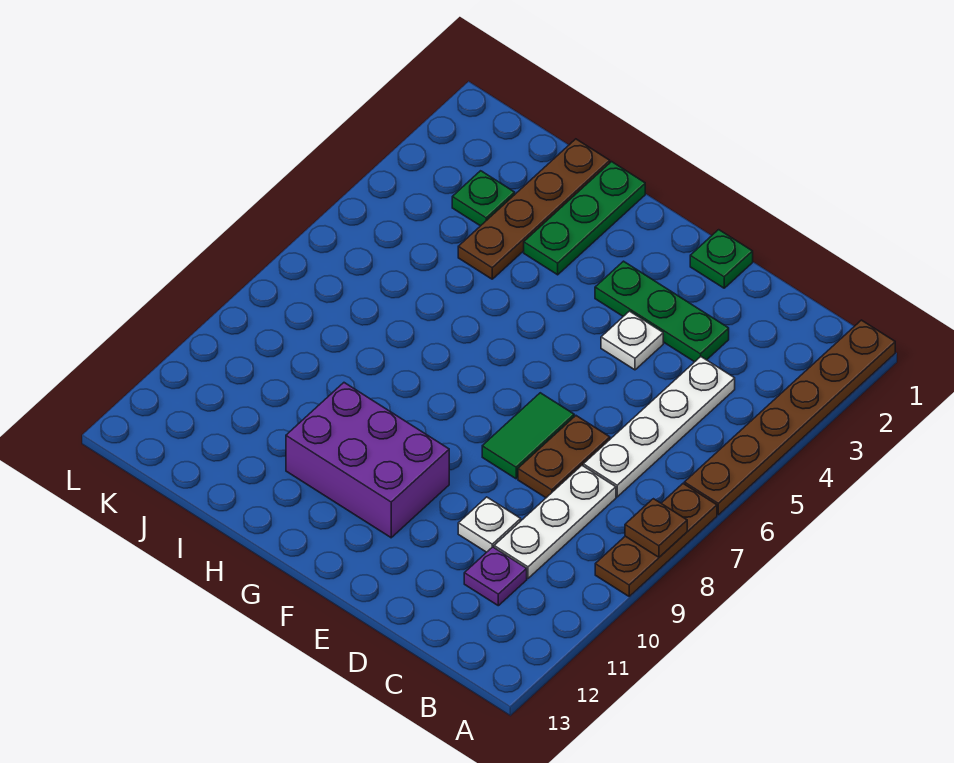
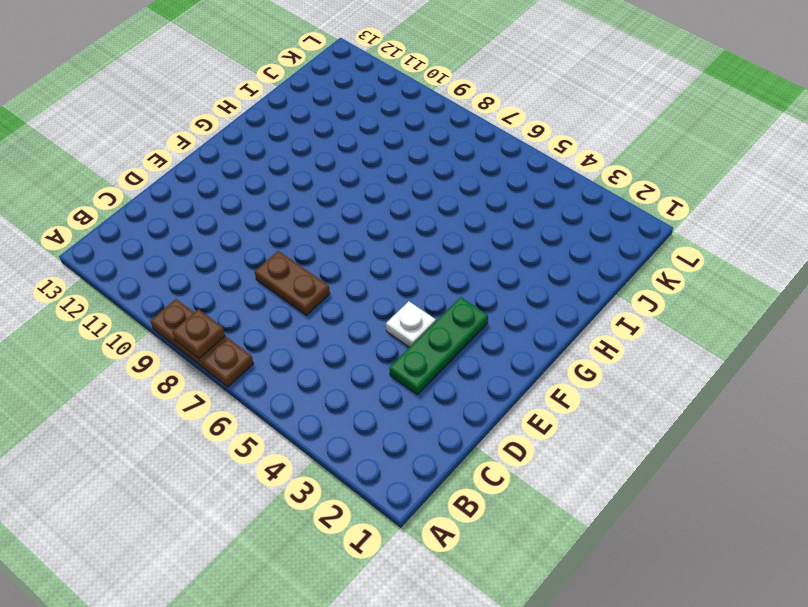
none -> brown 1x6 plate [684,320,895,515]
none -> white 1x4 plate [583,357,735,497]
none -> white 1x3 plate [494,466,616,578]

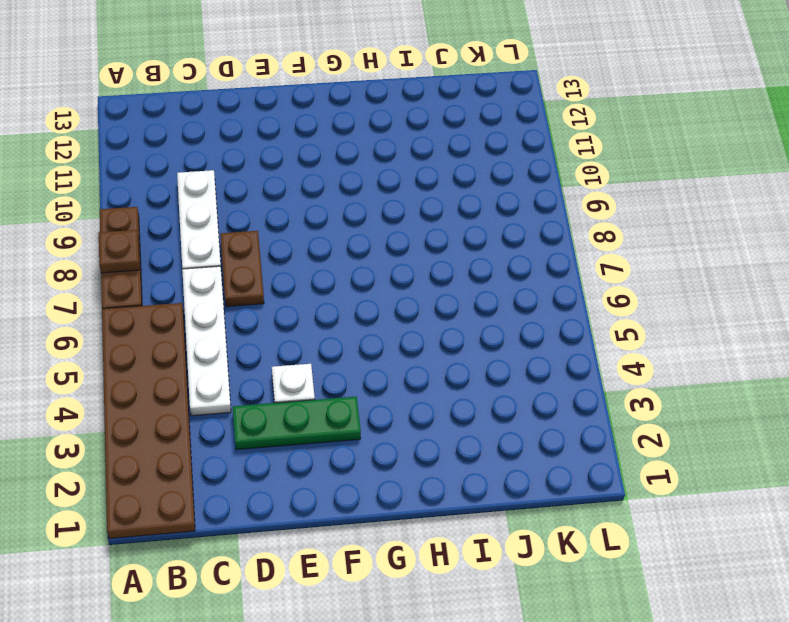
brown 2x6 plate [102,303,195,539] -> brown 1x6 plate [684,320,895,515]
none -> purple 1x1 plate [464,547,527,606]
none -> white 1x1 plate [458,497,521,552]
none -> green 1x1 plate [690,230,753,288]

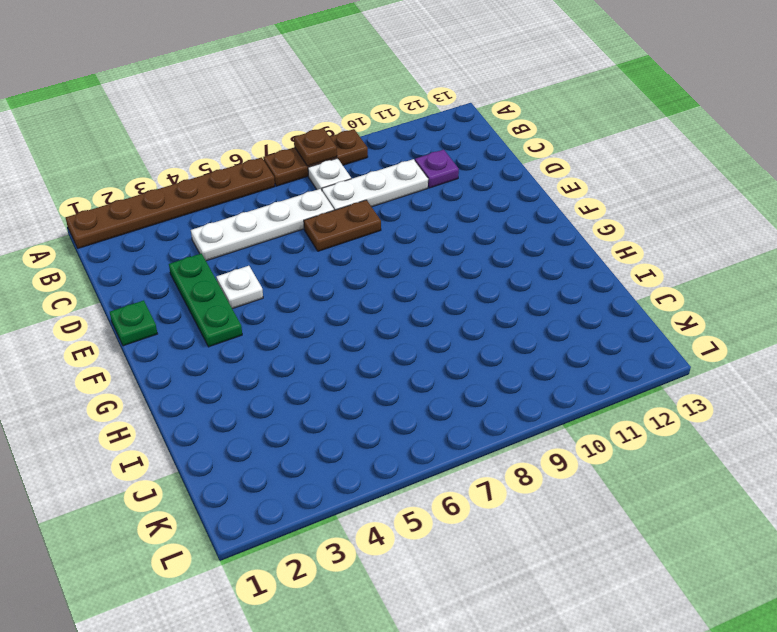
white 1x1 plate [308,158,351,190] -> white 1x1 plate moved to [458,497,521,552]
none -> green 1x2 tile [482,393,574,479]
none -> purple 2x3 brick [286,383,449,538]
none -> green 1x3 plate [524,162,645,275]

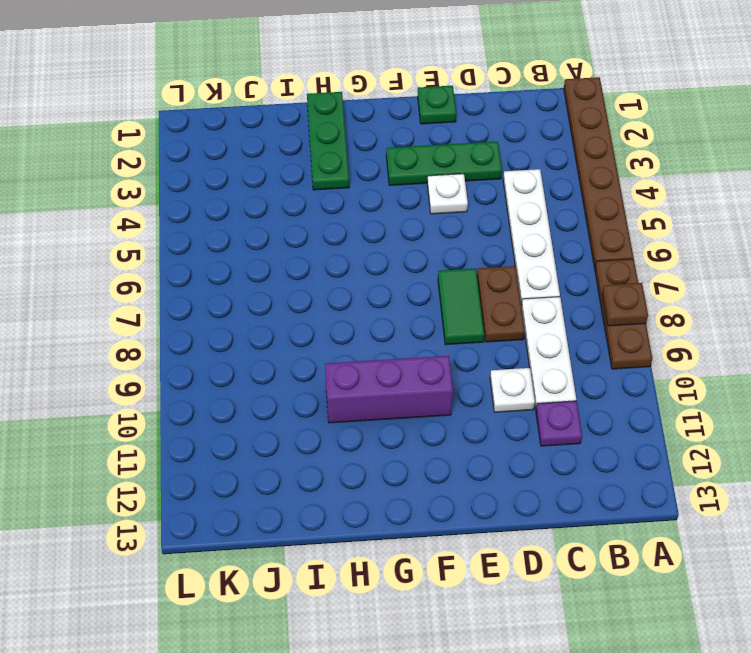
purple 1x3 brick [325,356,453,423] -> purple 2x3 brick [286,383,449,538]
none -> brown 1x4 plate [458,139,610,279]
none -> green 1x1 plate [452,171,515,226]

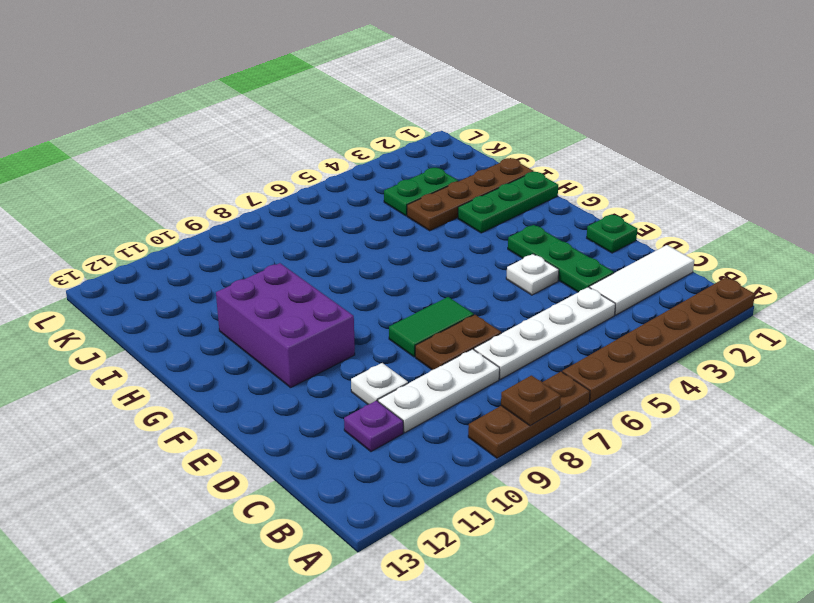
white 1x3 tile [589,245,694,315] -> none
green 1x2 plate [384,168,458,216] -> green 1x1 plate [452,171,515,226]

